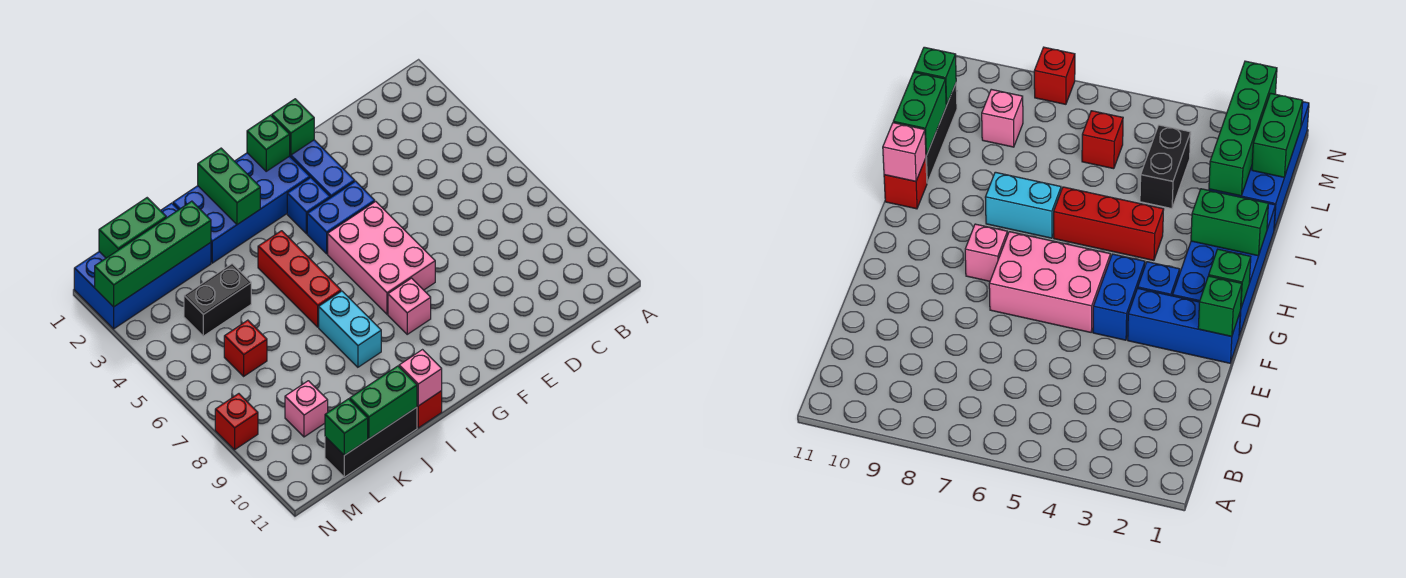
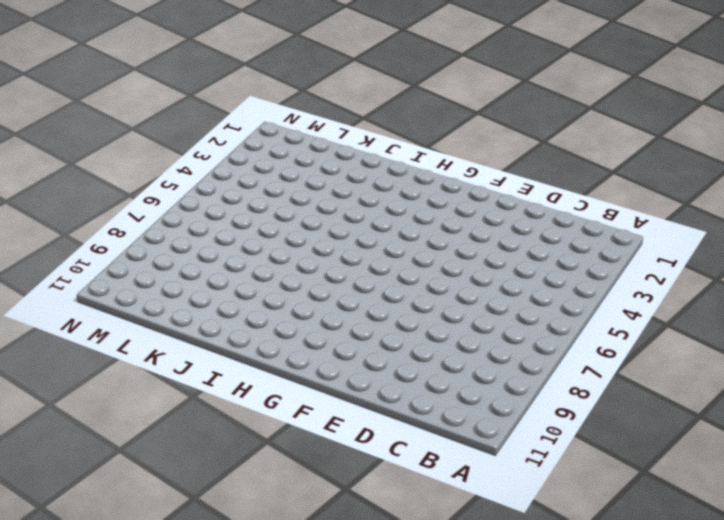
none -> blue 1x3 brick [290,140,355,198]
none -> blue 1x2 brick [307,181,375,254]
none -> pink 2x3 brick [328,201,435,314]

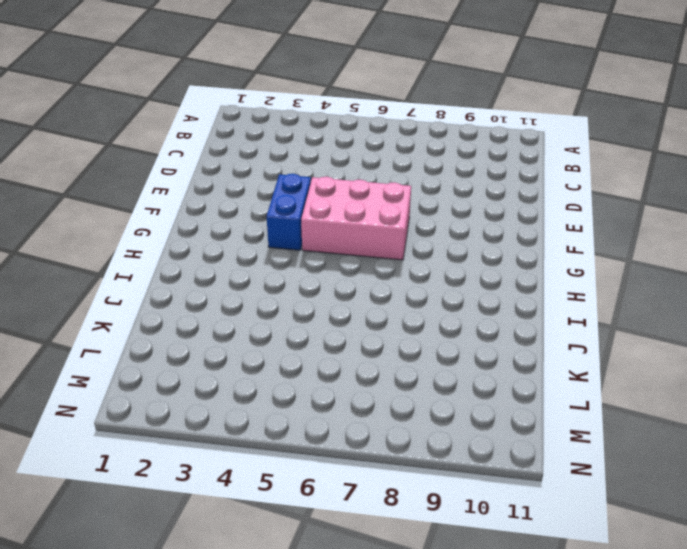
none -> blue 1x3 brick [290,140,355,198]
none -> blue 2x4 brick [173,153,310,263]
none -> blue 1x1 brick [287,178,330,234]

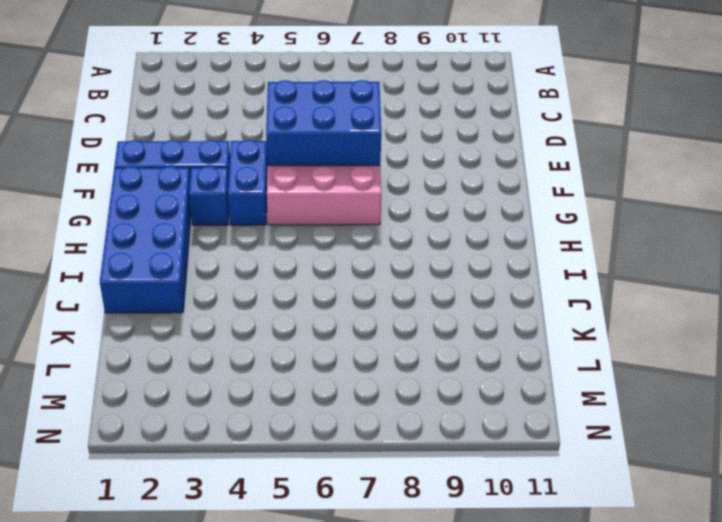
blue 2x3 brick [266,80,381,166] -> none
none -> pink 1x1 brick [388,278,431,334]
none -> red 1x3 brick [258,231,341,327]
none -> cyan 1x2 brick [319,291,381,367]

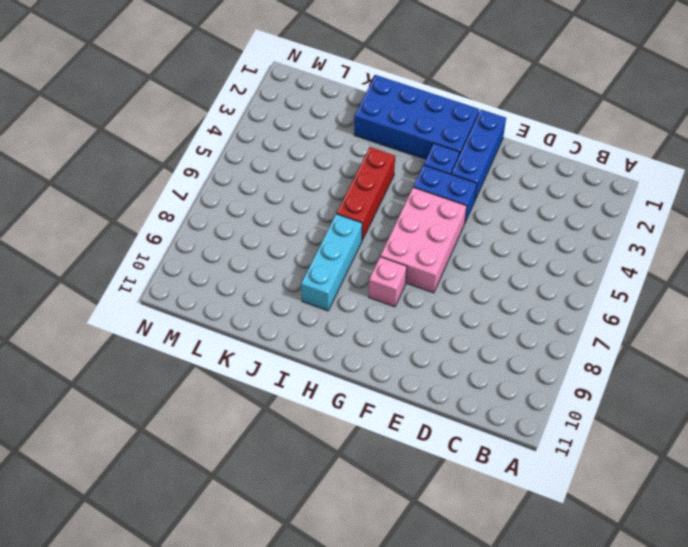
cyan 1x3 brick [301,214,362,311] -> cyan 1x2 brick [319,291,381,367]
none -> red 1x1 brick [417,391,442,428]
none -> black 1x3 brick [325,407,417,477]
none -> blue 2x4 brick [74,203,211,329]

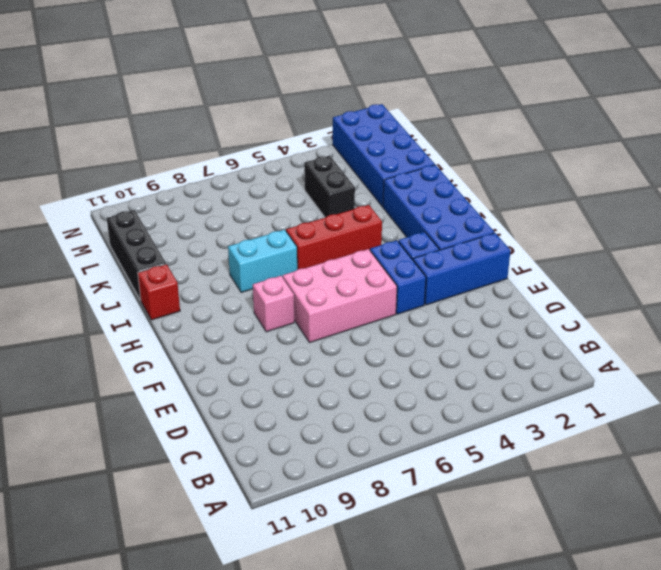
none -> red 1x1 brick [224,320,267,376]
none -> pink 1x1 brick [285,381,328,437]
none -> red 1x1 brick [215,394,258,450]

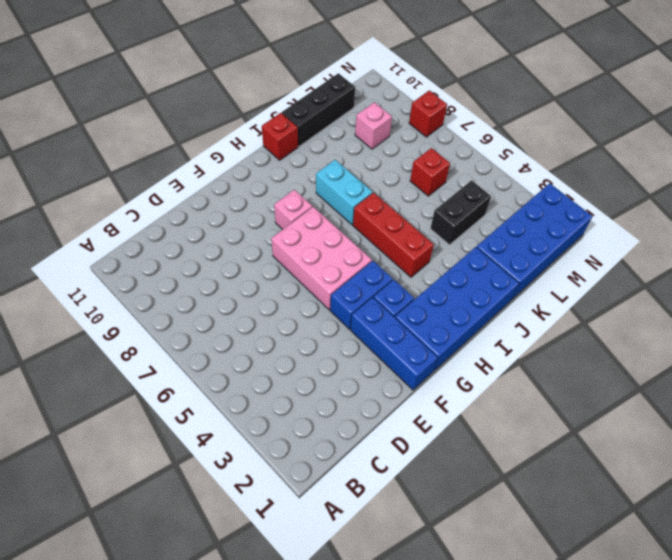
none -> green 1x1 brick [272,99,314,155]
none -> green 1x1 brick [247,115,290,171]
none -> green 1x2 brick [198,148,260,225]

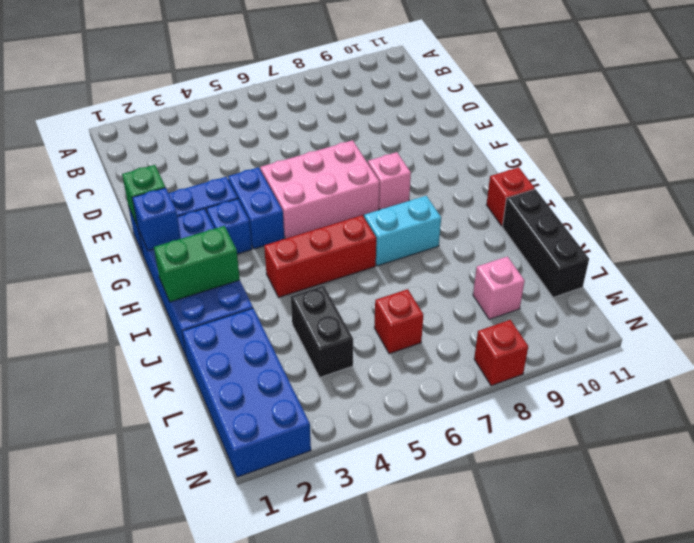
blue 1x1 brick [132,188,181,251] -> green 1x1 brick [247,115,290,171]
none -> pink 1x1 brick [399,350,442,406]
none -> green 1x2 brick [350,366,417,439]
none -> green 1x4 brick [95,201,211,307]

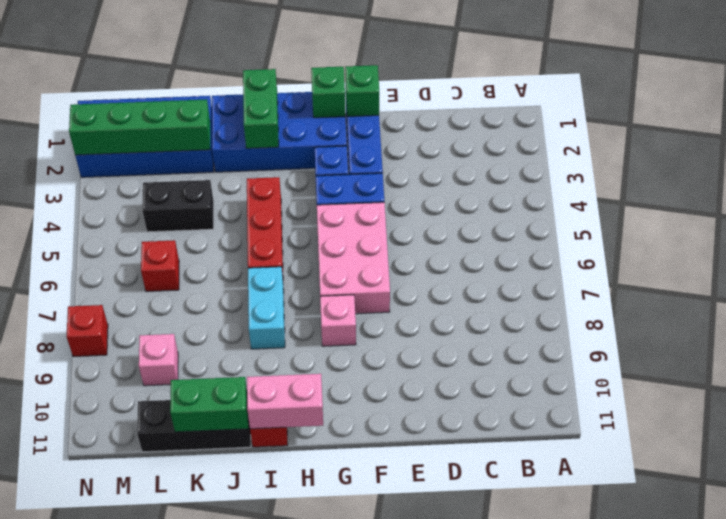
pink 1x2 brick [247,374,323,429] -> pink 1x1 brick [399,350,442,406]
none -> green 1x2 brick [99,198,166,258]
none -> green 1x1 brick [325,399,368,455]

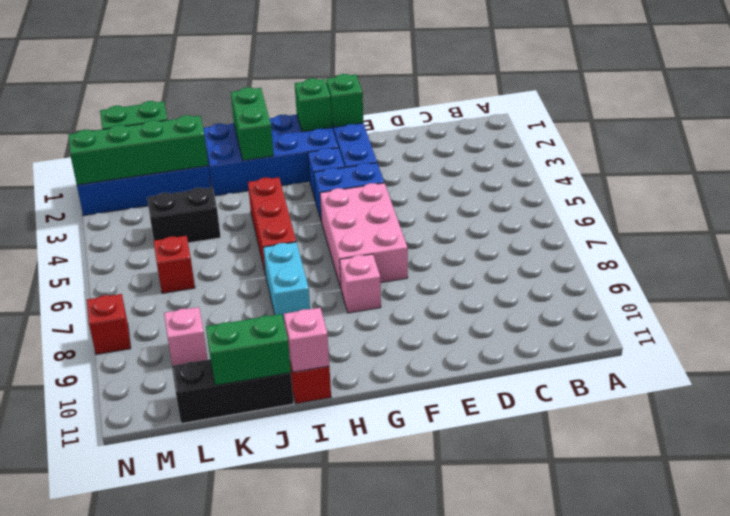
none -> green 1x1 brick [325,399,368,455]

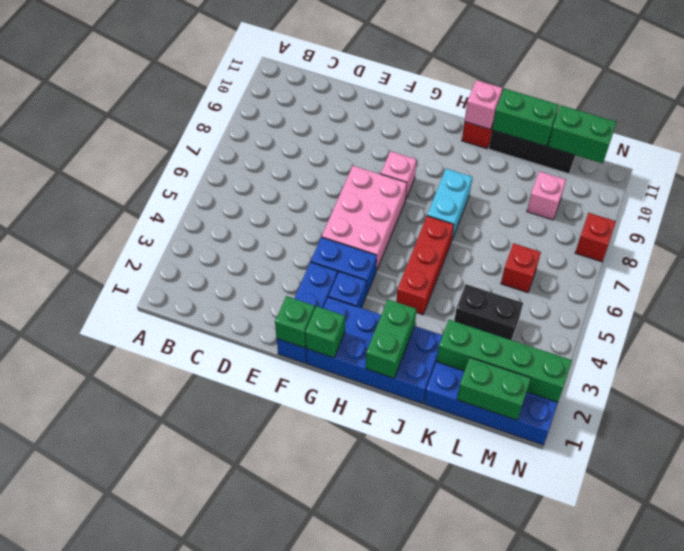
green 1x2 brick [548,105,616,163] -> green 1x1 brick [325,399,368,455]

